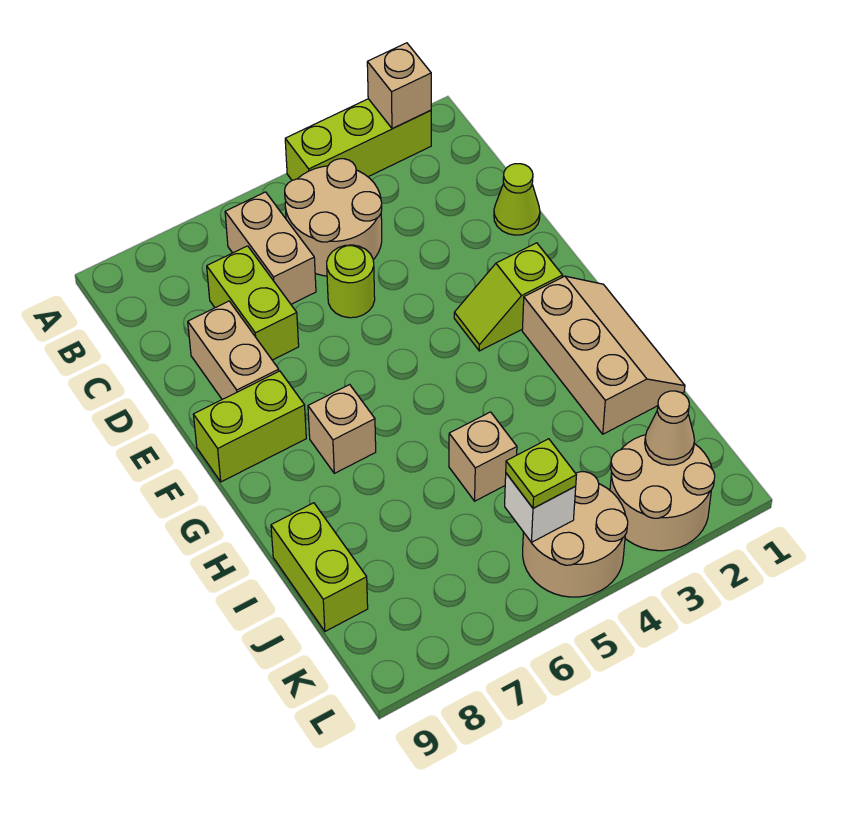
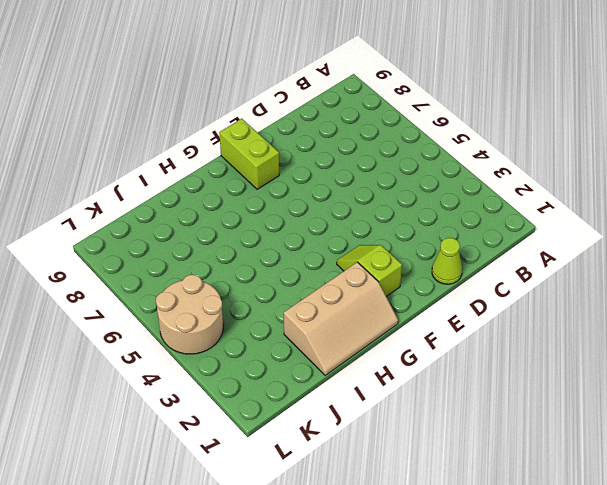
none -> lime 1x3 brick [285,99,431,180]
none -> tan 2x2 round brick [285,159,382,276]
none -> tan 1x2 brick [225,192,316,304]

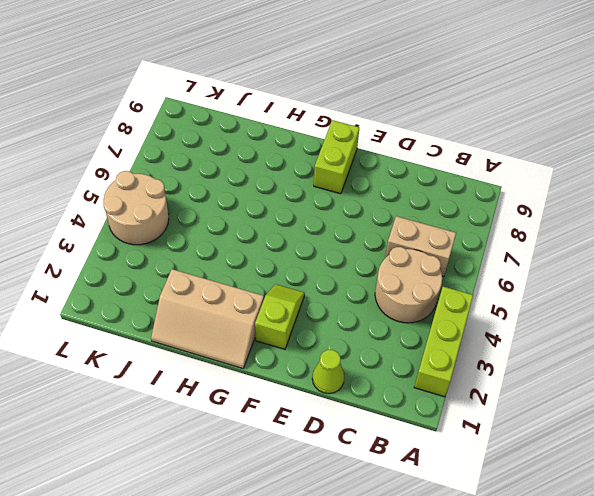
none -> lime 1x2 brick [207,246,299,360]
none -> lime 1x1 round brick [327,245,375,318]
none -> tan 1x2 brick [188,301,279,399]

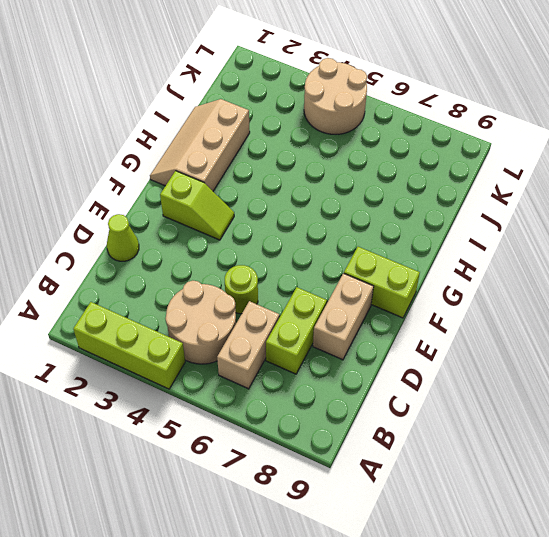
none -> tan 1x1 brick [308,385,376,473]
none -> tan 1x1 brick [449,412,517,501]
none -> lime 1x2 brick [271,503,368,631]

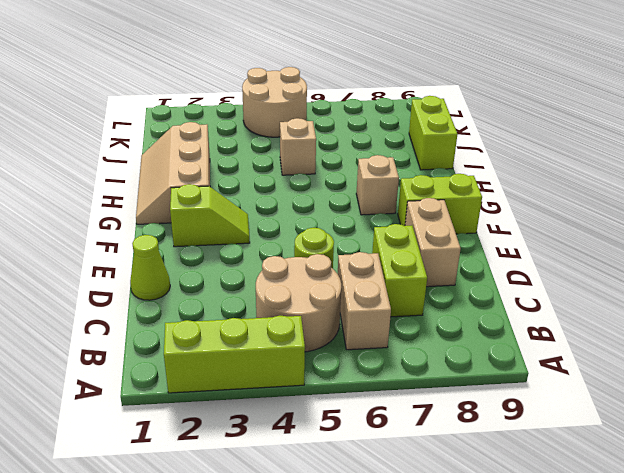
none -> tan 2x2 round brick [610,435,715,551]
none -> tan 1x1 brick [367,43,431,129]
none -> tan 1x1 cone [645,391,695,465]

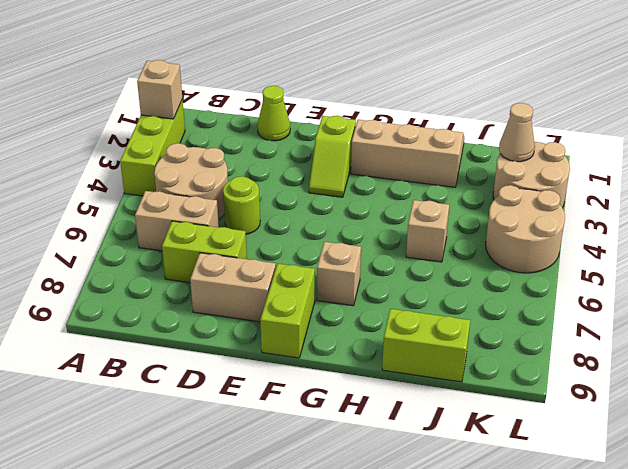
none -> white 1x1 brick [505,473,576,543]
none -> lime 1x1 plate [506,439,576,508]

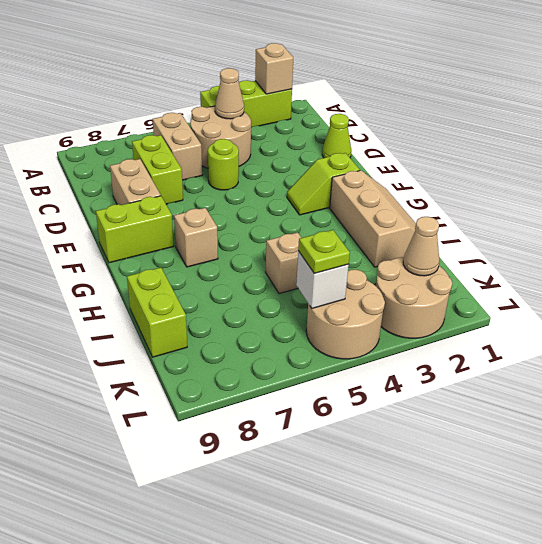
tan 1x1 cone [215,68,244,119] -> none

